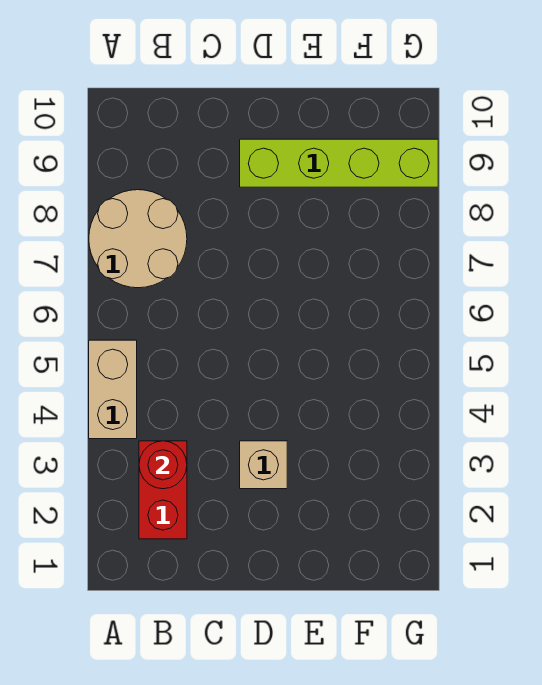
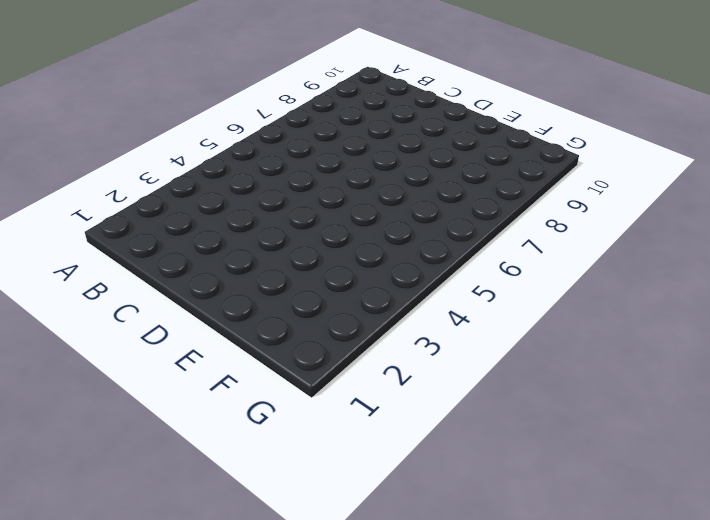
none -> tan 1x2 brick [89,340,137,439]
none -> tan 2x2 round brick [89,190,187,288]

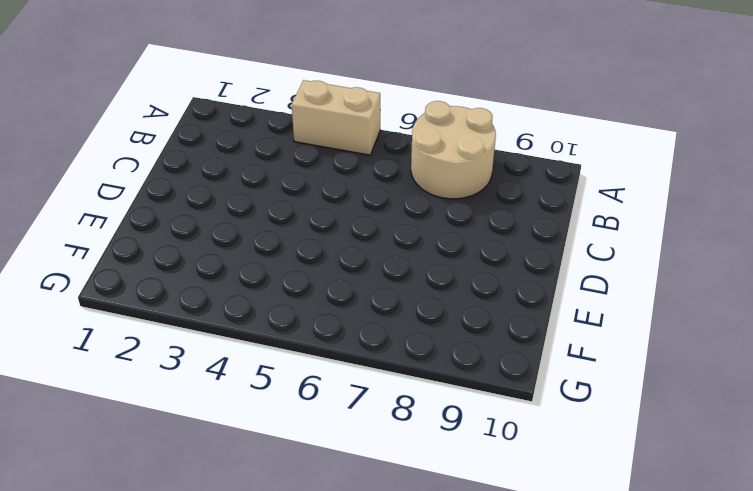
none -> red 1x2 brick [139,441,187,539]
none -> tan 1x1 brick [240,441,287,489]

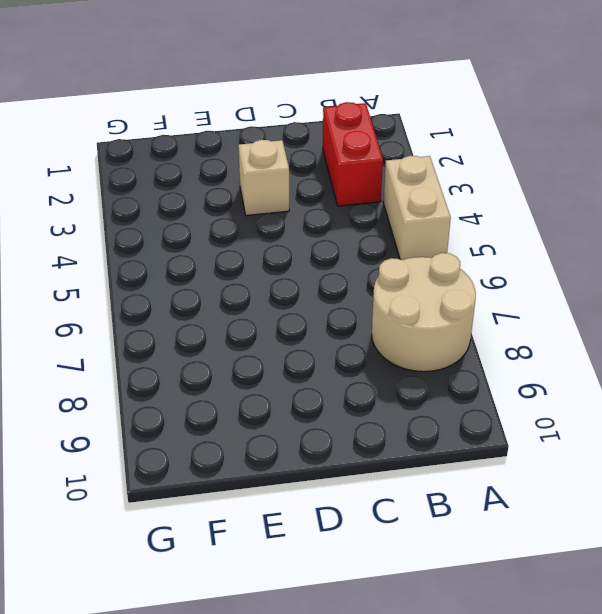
none -> lime 1x4 brick [240,139,438,187]
none -> red 1x1 round brick [139,441,187,489]

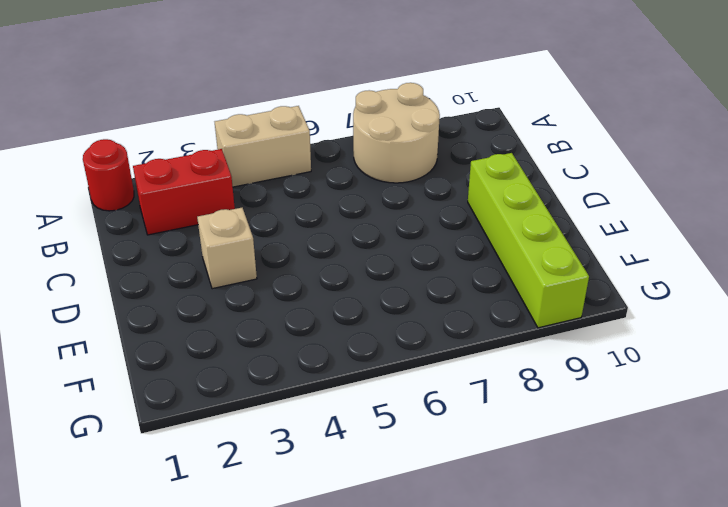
red 1x1 round brick [83,139,134,211] -> red 1x1 round brick moved to [139,441,187,489]

